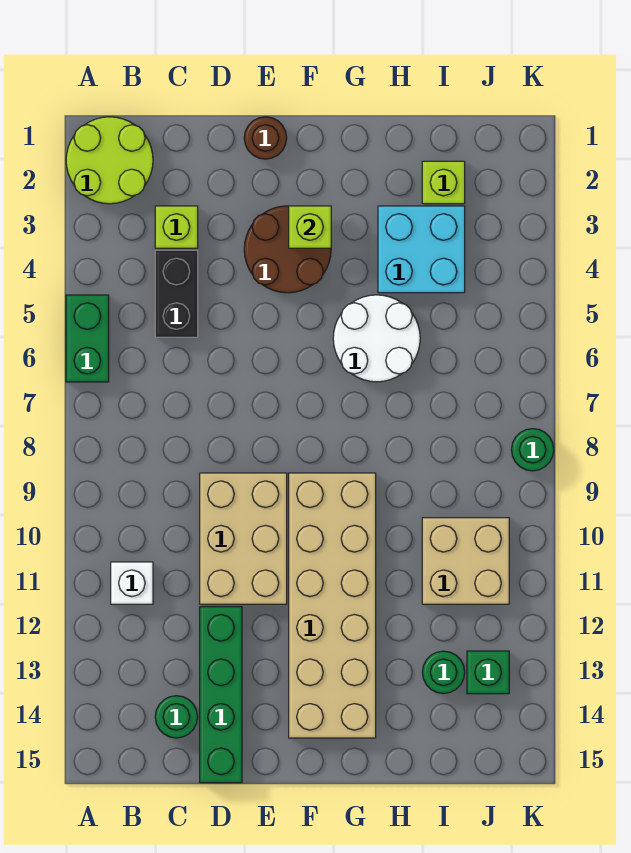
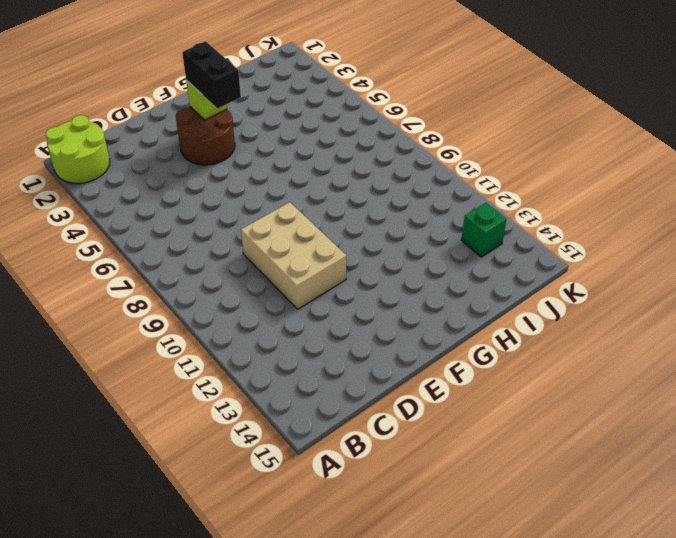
black 1x2 brick [182,41,241,108] -> black 1x2 brick moved to [155,250,198,337]
none -> green 1x2 brick [66,295,109,382]
none -> white 1x1 brick [111,562,153,604]
none -> lime 1x1 brick [155,206,198,248]

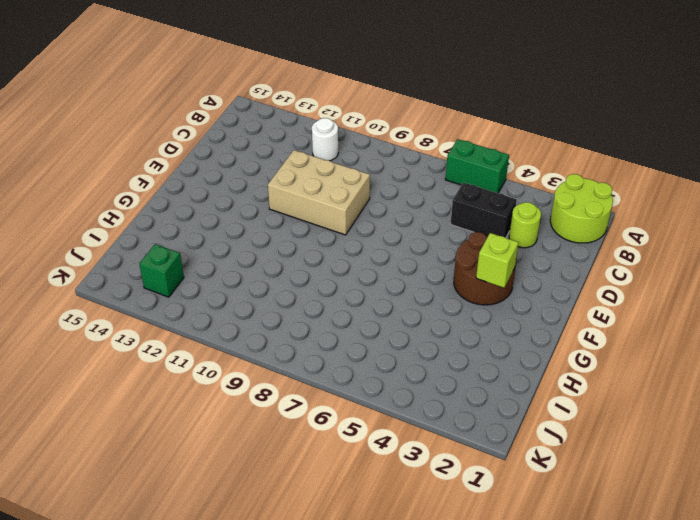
white 1x1 round brick [312,118,338,161] -> white 1x1 brick [111,562,153,604]
lime 1x1 round brick [509,202,541,248] -> lime 1x1 brick [155,206,198,248]
none -> green 1x1 round brick [155,696,198,738]
none -> green 1x4 brick [200,607,242,783]
none -> brown 1x1 round brick [244,117,287,159]

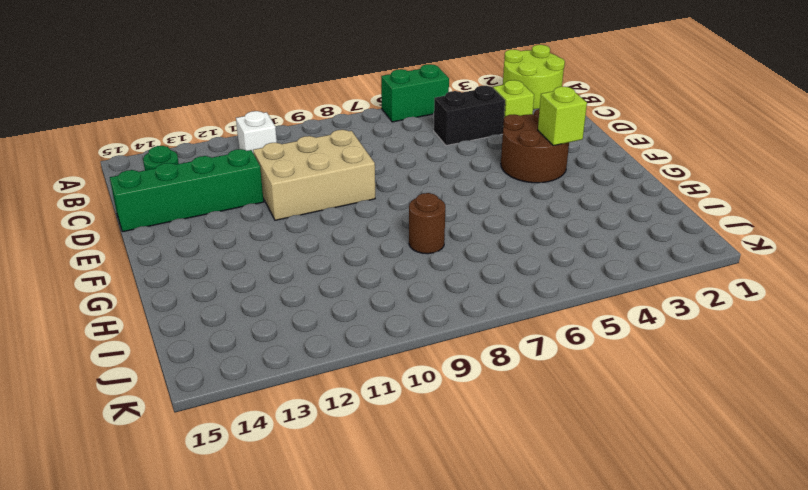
brown 1x1 round brick [409,193,445,254] -> brown 1x1 round brick moved to [244,117,287,159]
none -> tan 2x6 brick [289,473,376,738]
none -> white 2x2 round brick [333,295,420,382]
none -> cyan 2x2 brick [378,206,465,293]

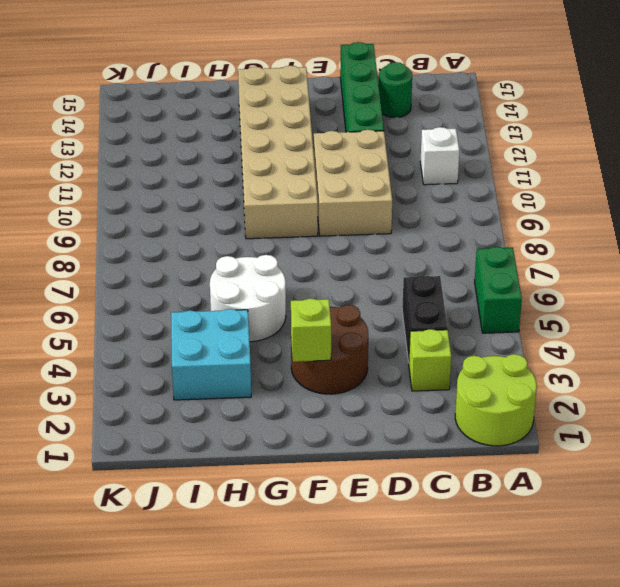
none -> brown 1x1 round brick [244,117,287,159]
none -> lime 1x1 brick [422,161,465,204]
none -> tan 2x2 brick [422,518,509,604]

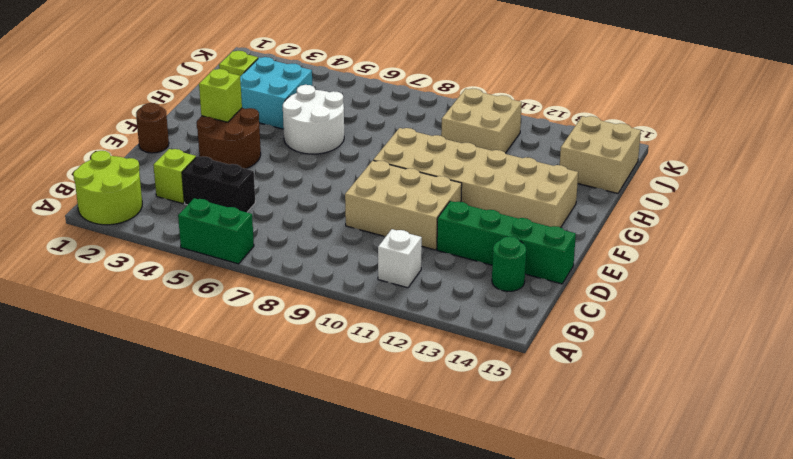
tan 2x2 brick [560,116,641,193] -> none
none -> green 1x1 round brick [422,651,465,693]
none -> green 1x1 brick [467,651,509,694]
none -> green 1x1 round brick [511,429,554,471]

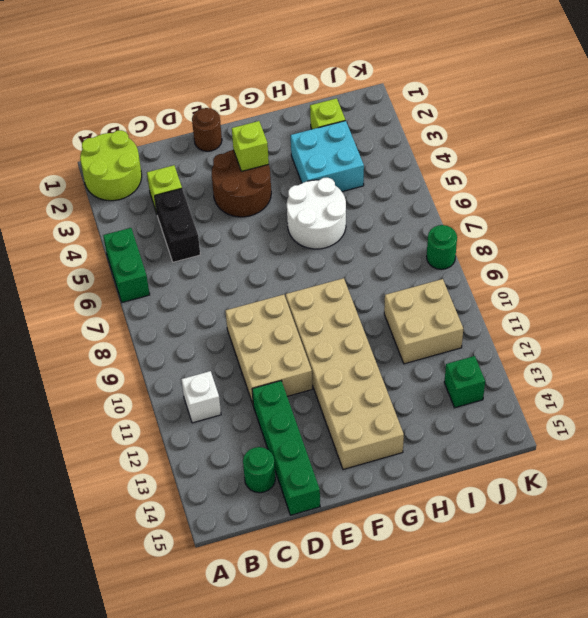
none -> green 1x1 round brick [422,651,465,693]

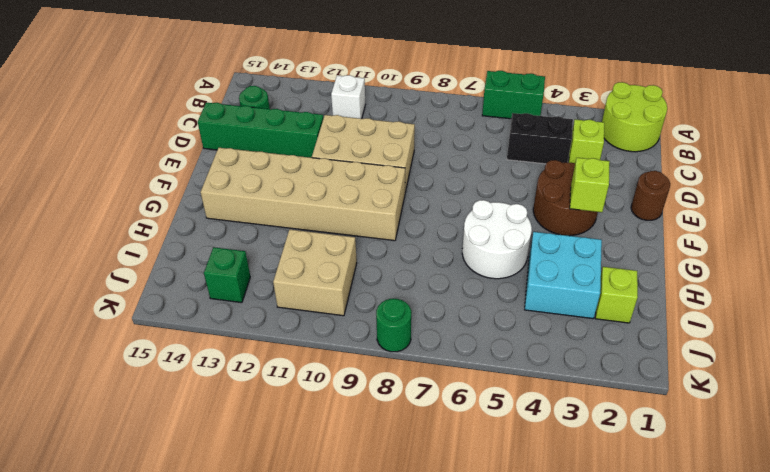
none -> green 1x1 round brick [422,651,465,693]

